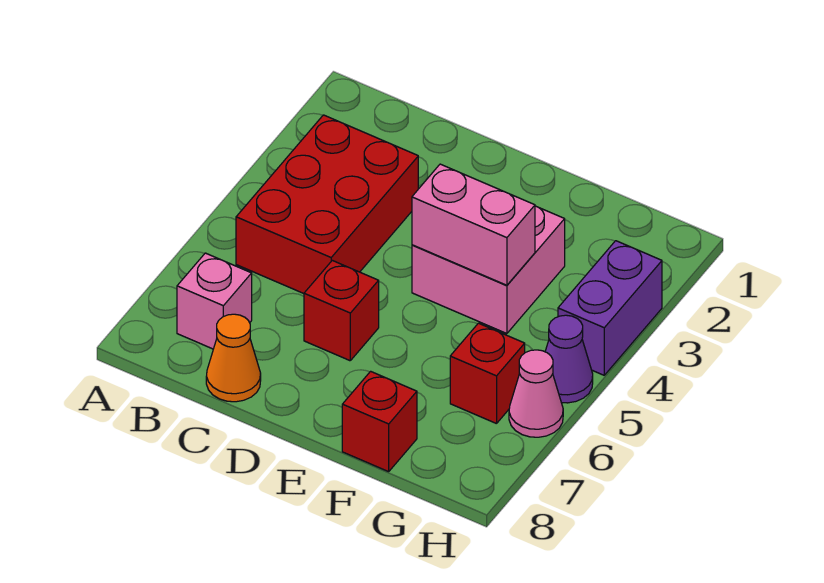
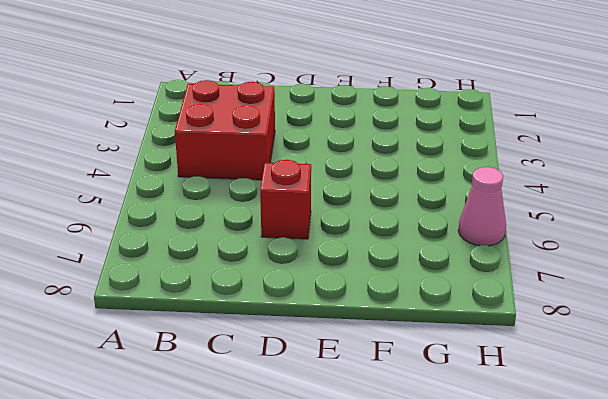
red 2x2 brick [175,80,275,180] -> red 2x3 brick [236,115,418,294]
none -> pink 1x1 brick [177,253,252,349]
none -> orange 1x1 cone [206,314,261,402]

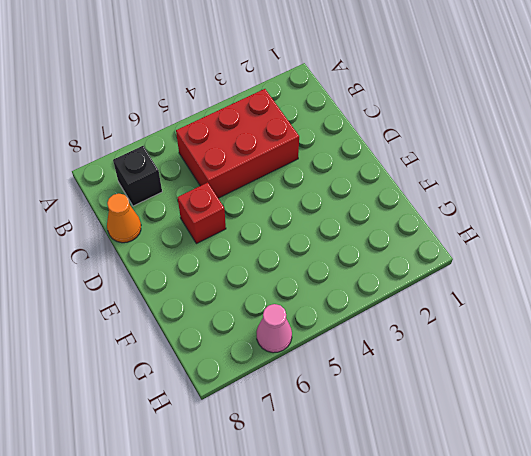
black 1x1 brick [113,146,162,206] -> pink 1x1 brick [177,253,252,349]
none -> pink 2x2 brick [412,206,565,334]
none -> red 1x1 brick [342,371,417,472]

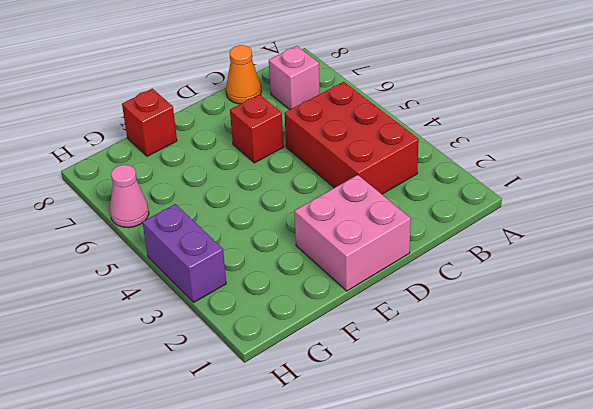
pink 2x2 brick [294,175,411,291] -> pink 2x2 brick moved to [412,206,565,334]
none -> red 1x1 brick [450,323,525,424]
none -> purple 1x1 cone [545,315,593,403]

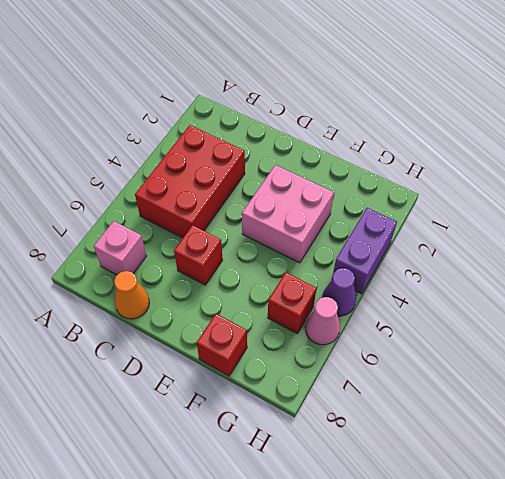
none -> pink 1x2 brick [412,164,535,285]

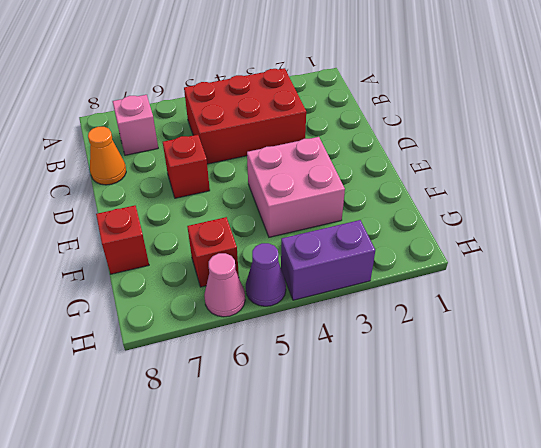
none -> pink 1x2 brick [412,164,535,285]

